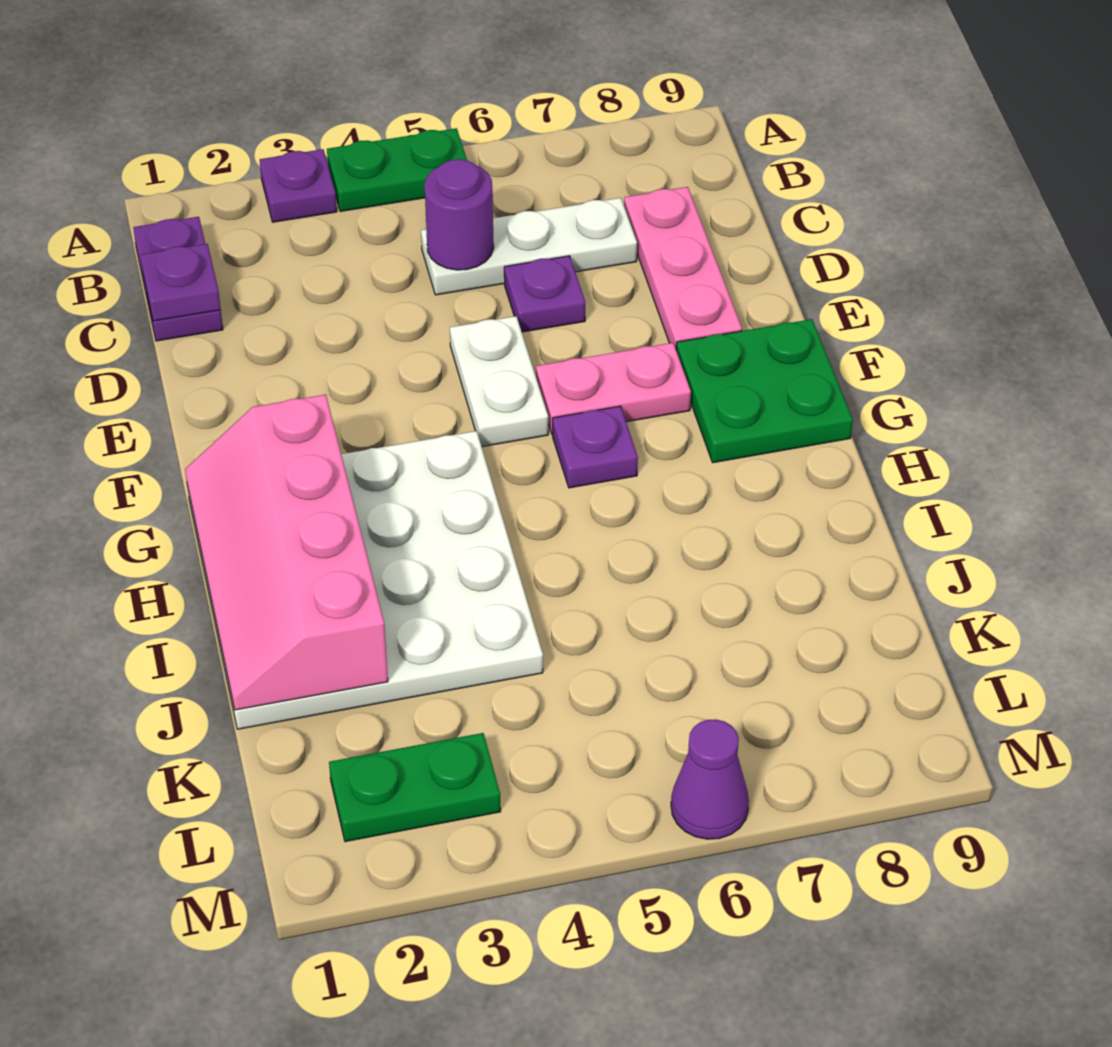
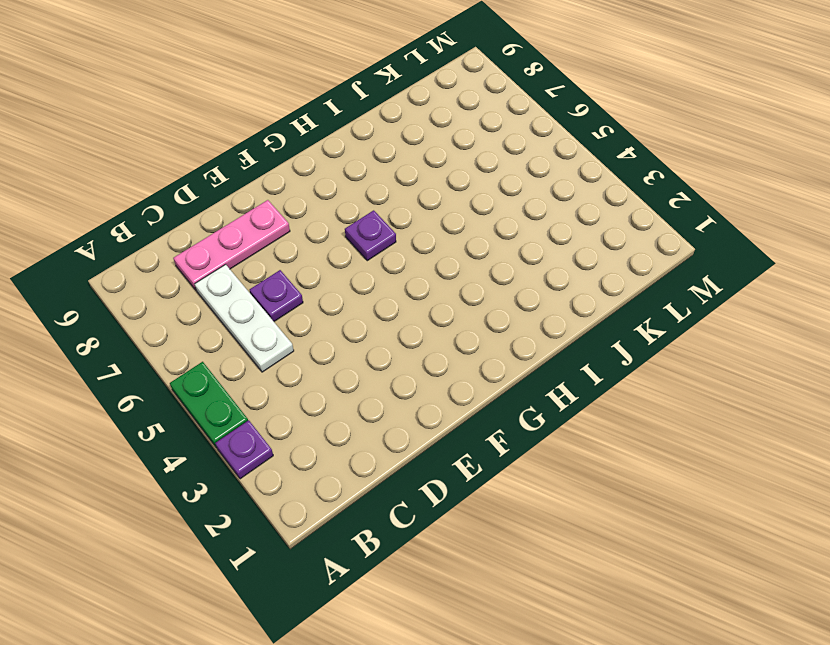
none -> purple 1x2 plate [133,217,223,341]
none -> white 1x2 plate [450,316,548,447]
none -> pink 1x2 plate [536,343,691,435]

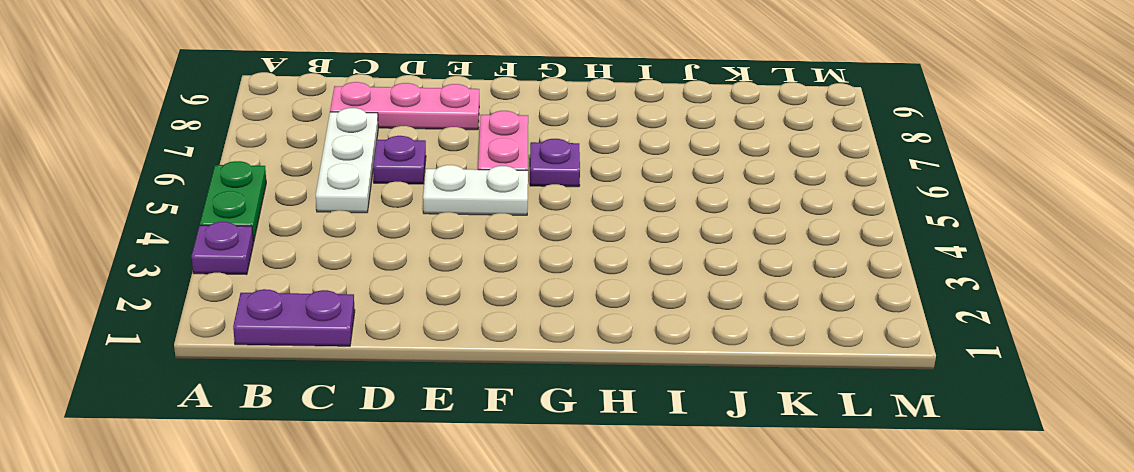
none -> green 2x2 plate [676,319,853,463]
none -> white 4x4 plate [187,431,543,729]
none -> green 1x2 plate [329,733,501,842]

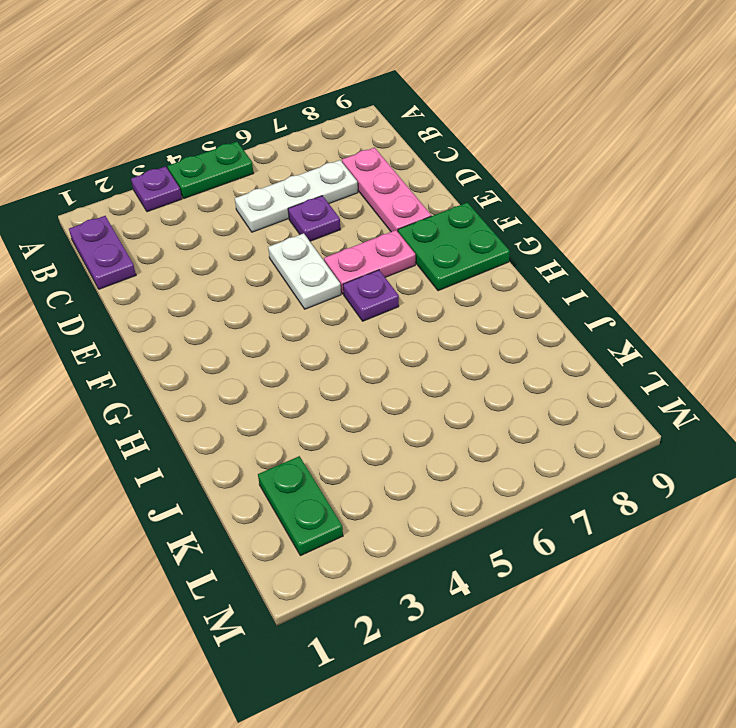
green 1x2 plate [258,456,343,556] -> green 1x2 plate turned to [329,733,501,842]
none -> white 4x4 plate [187,431,543,729]
none -> purple 1x1 cone [671,719,749,839]
none -> purple 1x1 plate [141,244,221,321]

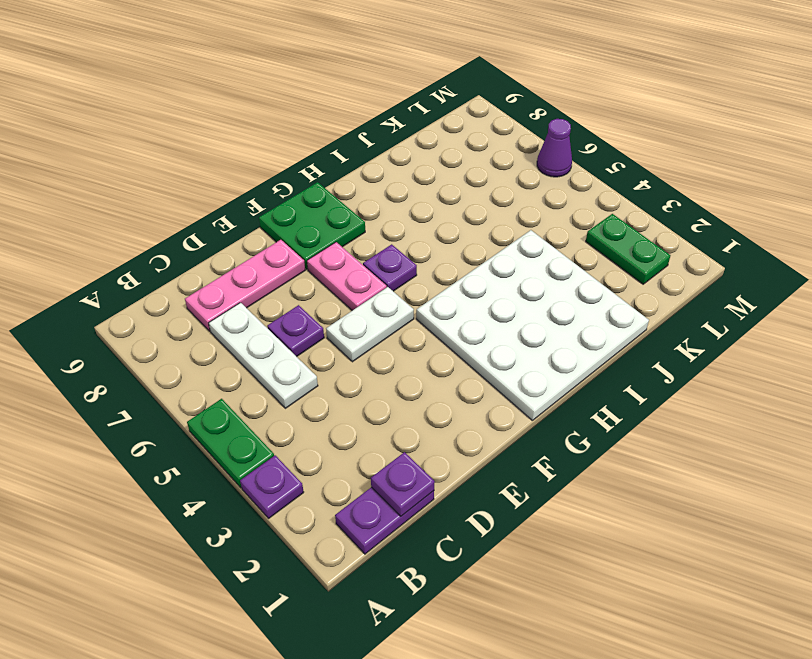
none -> purple 1x1 round brick [424,159,494,270]
none -> pink 2x4 slope [185,395,388,710]

